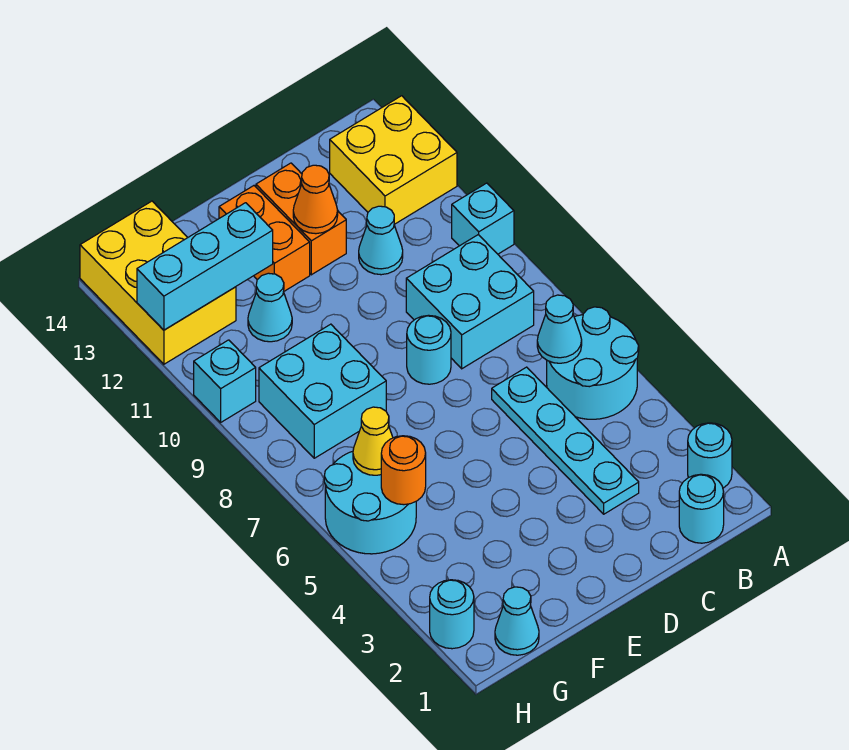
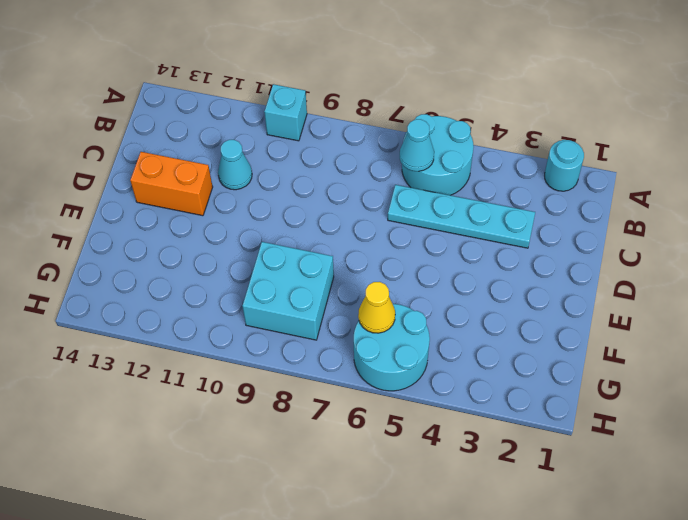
none -> yellow 2x2 brick [330,96,457,224]
none -> cyan 1x1 round brick [679,474,724,543]
none -> cyan 2x2 brick [406,235,534,369]

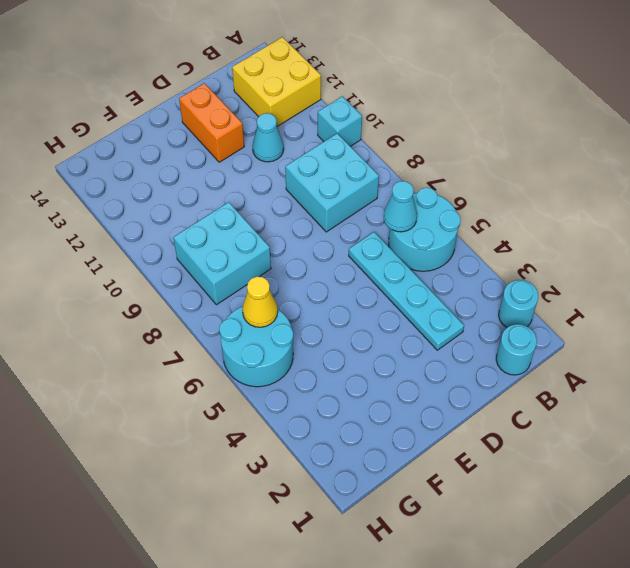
none -> cyan 1x1 round brick [407,315,451,384]
none -> orange 1x2 brick [219,186,310,291]
none -> cyan 1x1 cone [248,273,292,342]

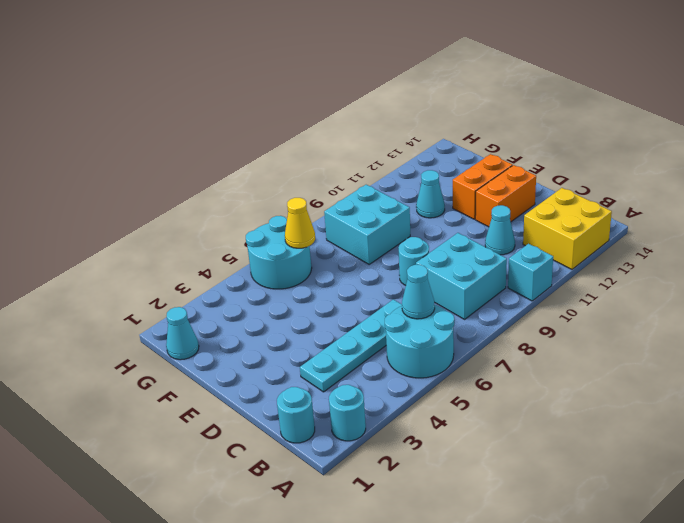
none -> yellow 2x3 brick [80,201,236,364]
none -> cyan 1x1 round brick [430,580,474,649]
none -> cyan 1x1 brick [194,340,256,422]

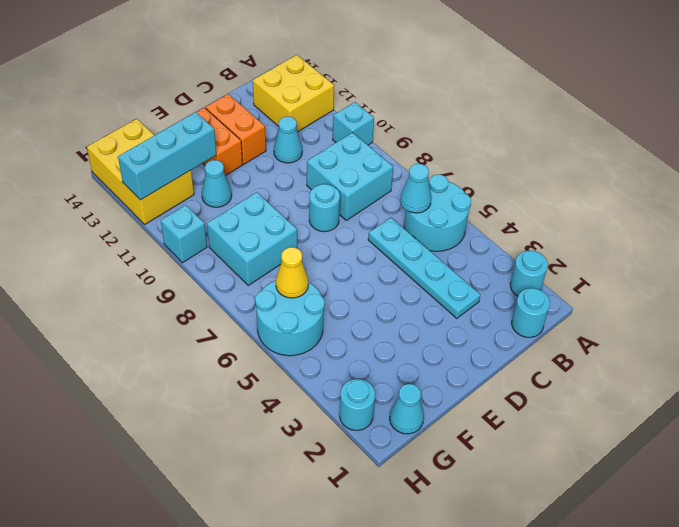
none -> orange 1x1 cone [293,165,338,234]
none -> orange 1x1 round brick [381,436,426,505]

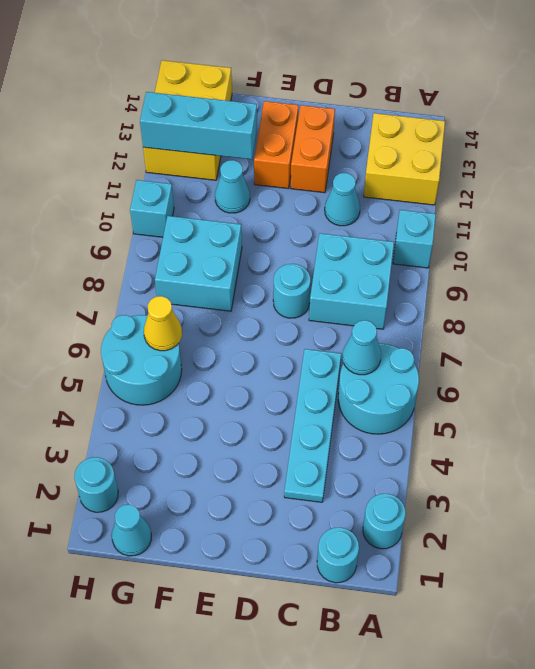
none -> orange 1x1 cone [293,165,338,234]
none -> orange 1x1 round brick [381,436,426,505]

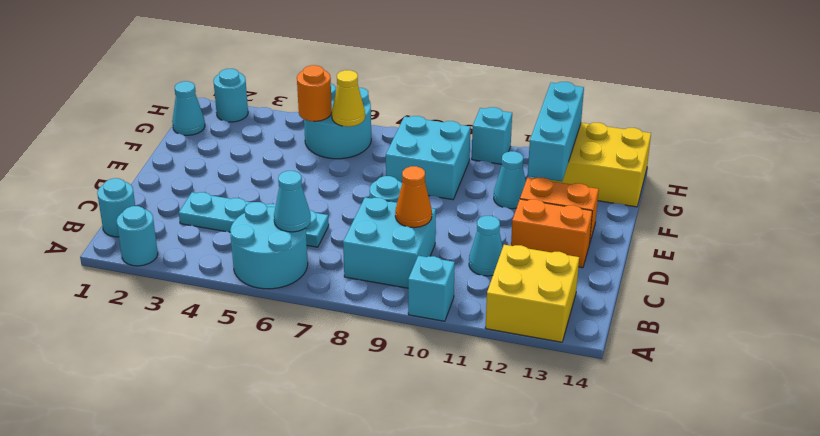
orange 1x1 cone [395,166,432,228] -> orange 1x1 cone moved to [293,165,338,234]

